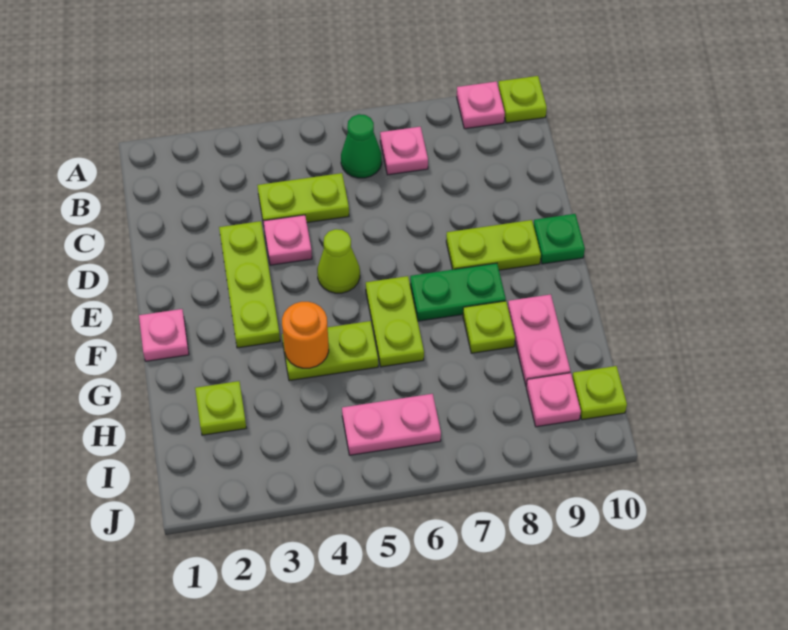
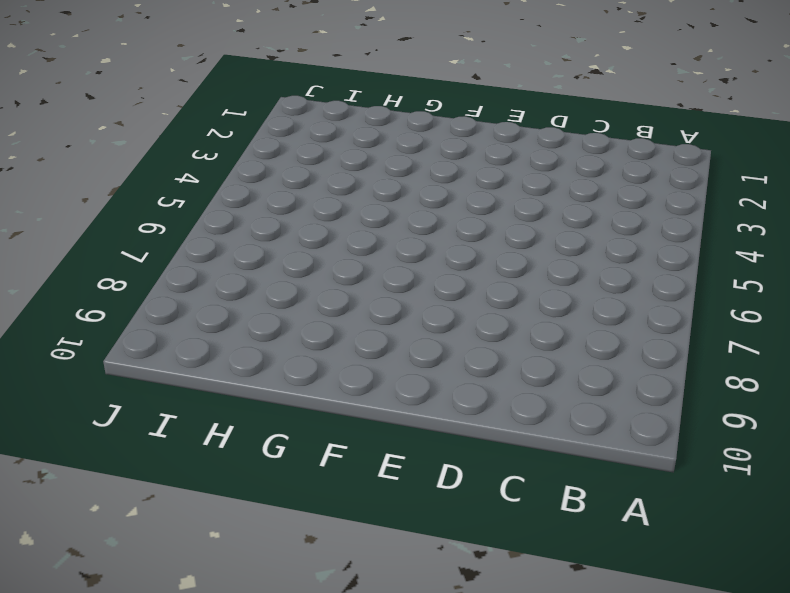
none -> pink 1x1 plate [457,82,505,129]
none -> lime 1x1 plate [498,76,547,123]
none -> green 1x1 cone [341,114,382,178]

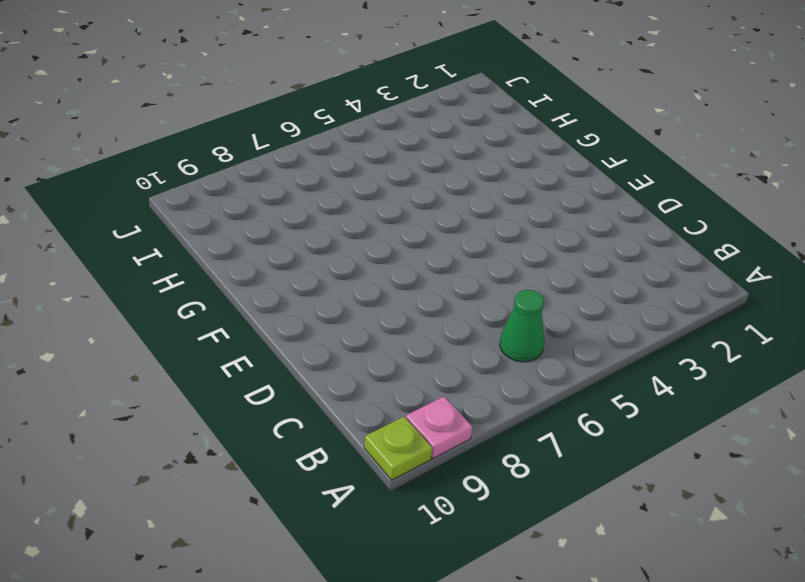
none -> pink 1x1 plate [380,127,428,175]
none -> lime 1x2 plate [257,173,349,225]
none -> lime 1x3 plate [219,221,280,348]

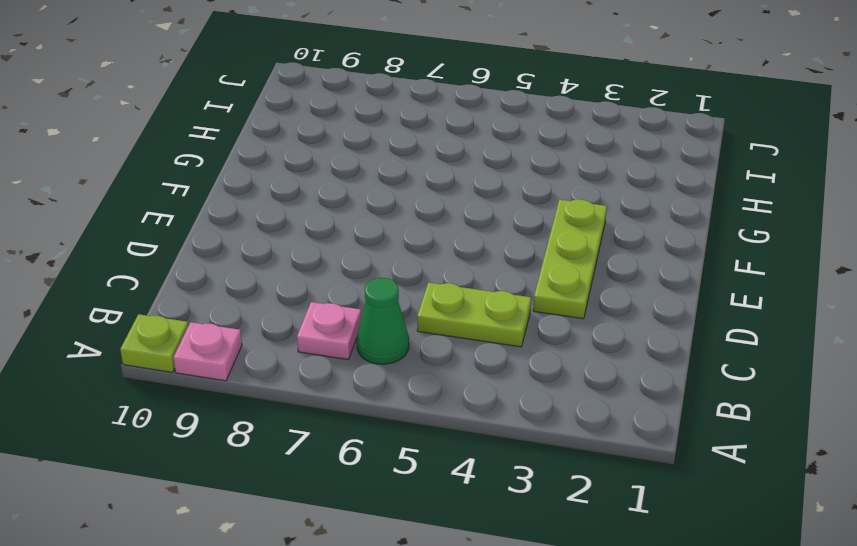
none -> pink 1x1 plate [263,215,312,265]
none -> lime 1x1 cone [317,229,360,293]
none -> lime 1x2 plate [446,220,541,270]

